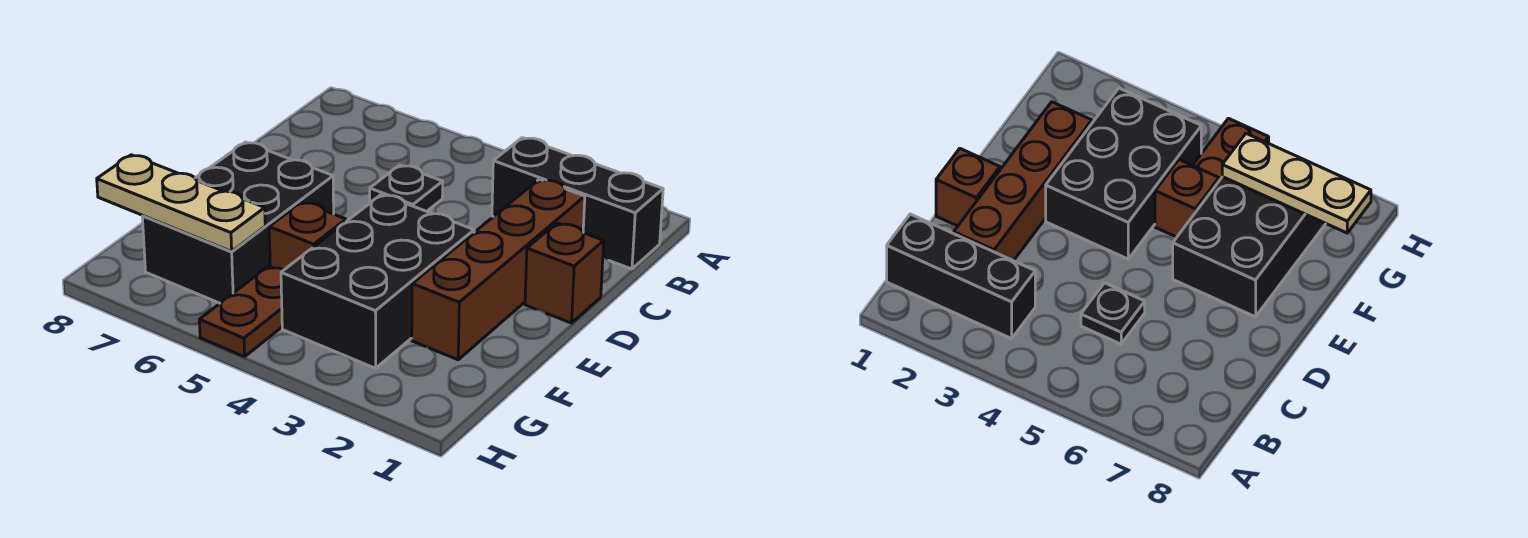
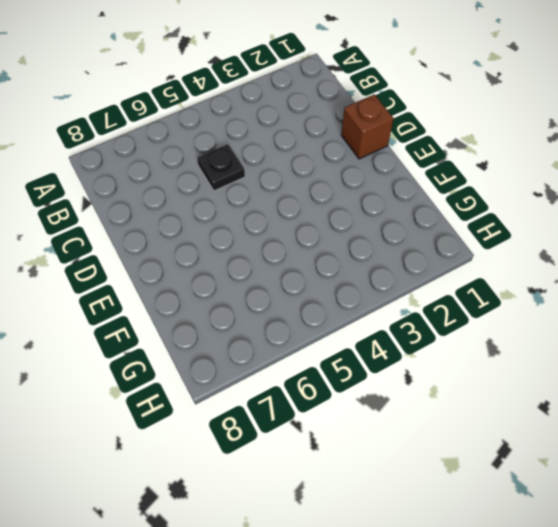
none -> black 1x3 brick [492,138,663,269]
none -> brown 1x4 brick [412,179,585,360]

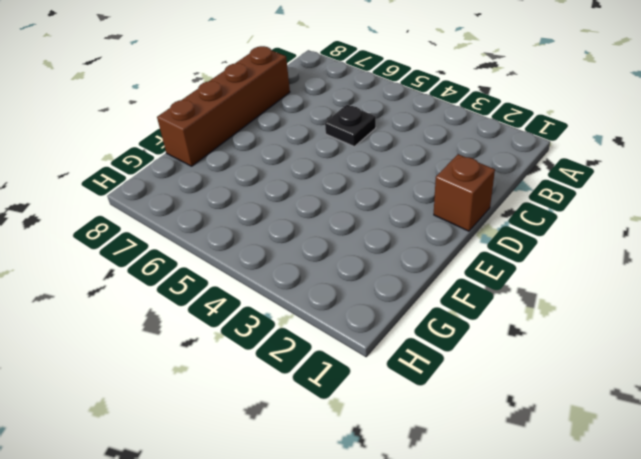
brown 1x4 brick [157,46,290,166] -> brown 1x4 brick moved to [412,179,585,360]
none -> black 1x3 brick [492,138,663,269]
none -> black 2x3 brick [281,194,474,368]

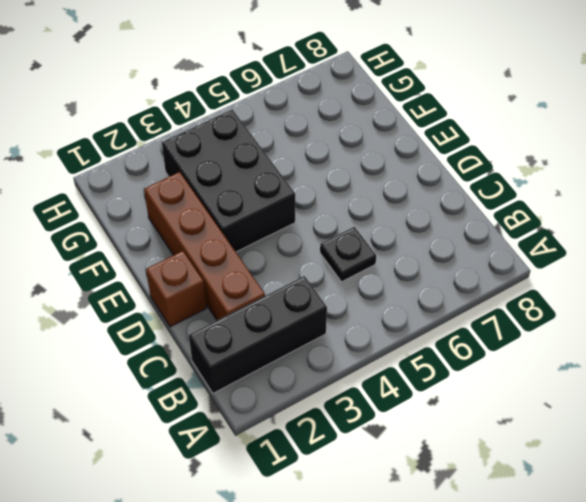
none -> black 2x3 brick [142,142,334,303]
none -> brown 1x1 brick [269,202,346,270]

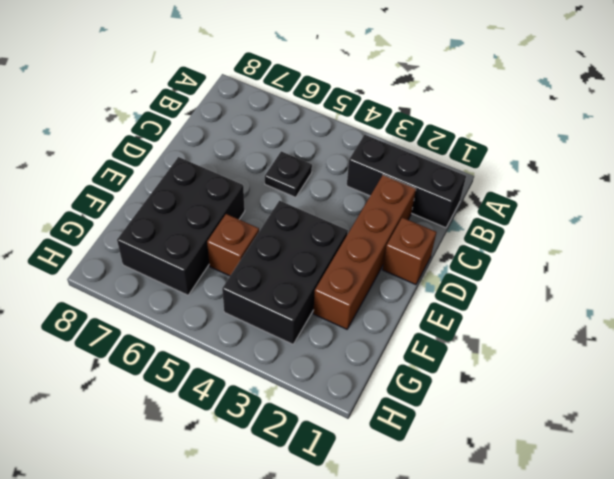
none -> brown 1x2 plate [199,266,284,357]
none -> tan 1x3 plate [97,155,265,251]

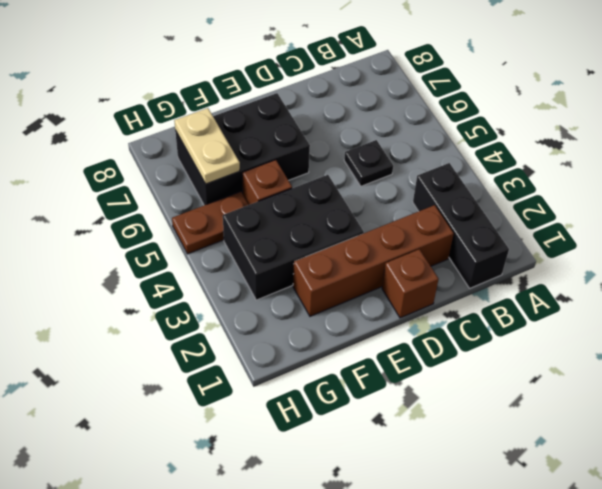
tan 1x2 plate [174,108,240,184] -> tan 1x3 plate [97,155,265,251]

